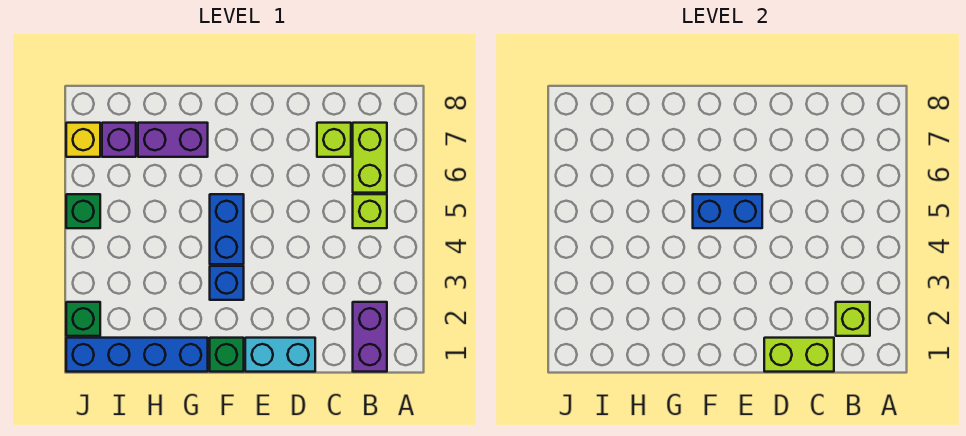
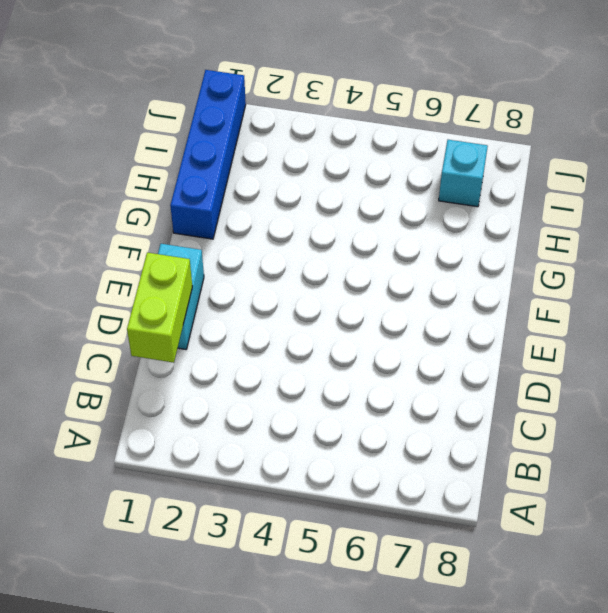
cyan 1x1 brick [439,140,488,207] -> purple 1x1 brick [102,123,136,157]
none -> purple 1x2 brick [353,302,387,372]
none -> lime 1x1 brick [353,194,387,228]
none -> lime 1x2 brick [353,123,387,193]

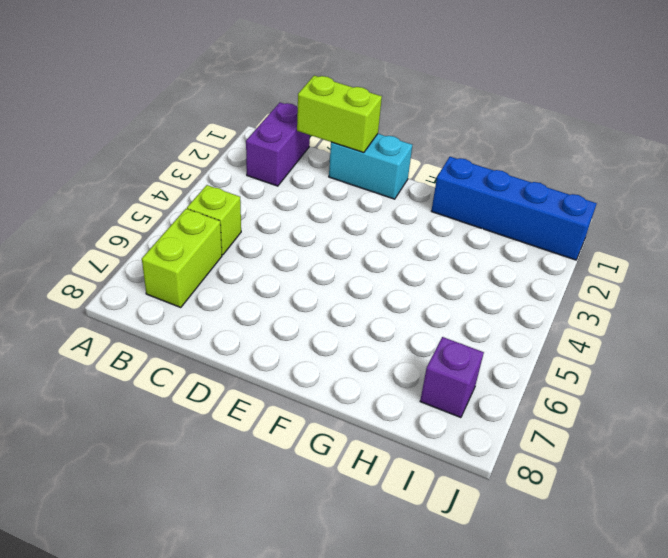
none -> lime 1x1 brick [317,123,351,157]
none -> green 1x1 brick [210,338,244,372]
none -> blue 1x1 brick [210,266,244,300]

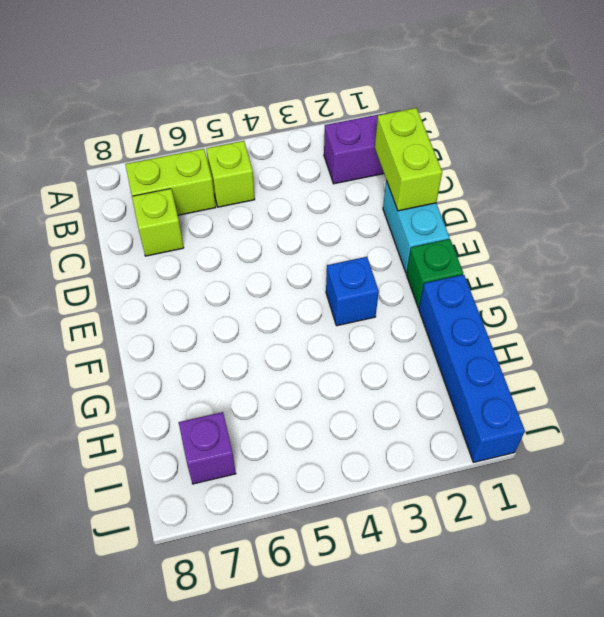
none -> blue 1x2 brick [210,194,244,264]
none -> purple 1x2 brick [138,123,208,157]
none -> green 1x1 brick [66,302,100,336]

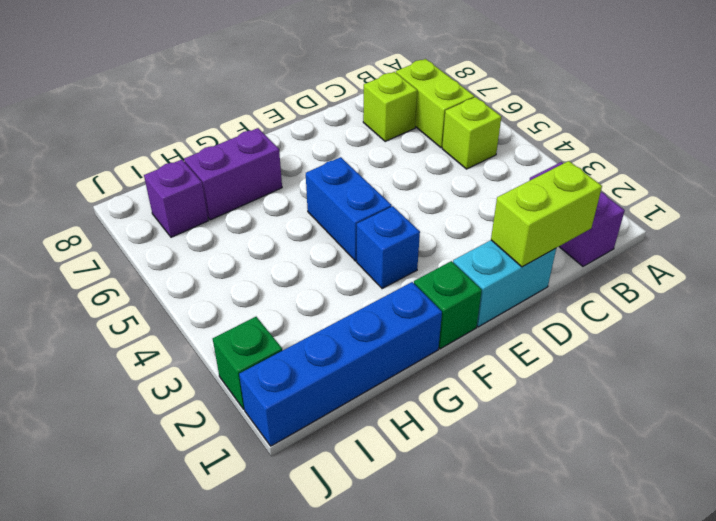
none -> green 1x1 brick [66,194,100,228]
none -> yellow 1x1 brick [66,123,100,157]
none -> lime 1x1 brick [836,302,870,336]

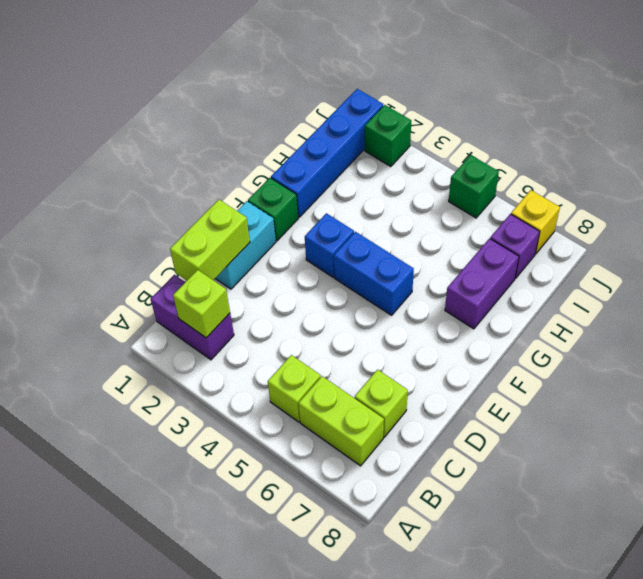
none -> blue 1x2 brick [693,194,762,228]

